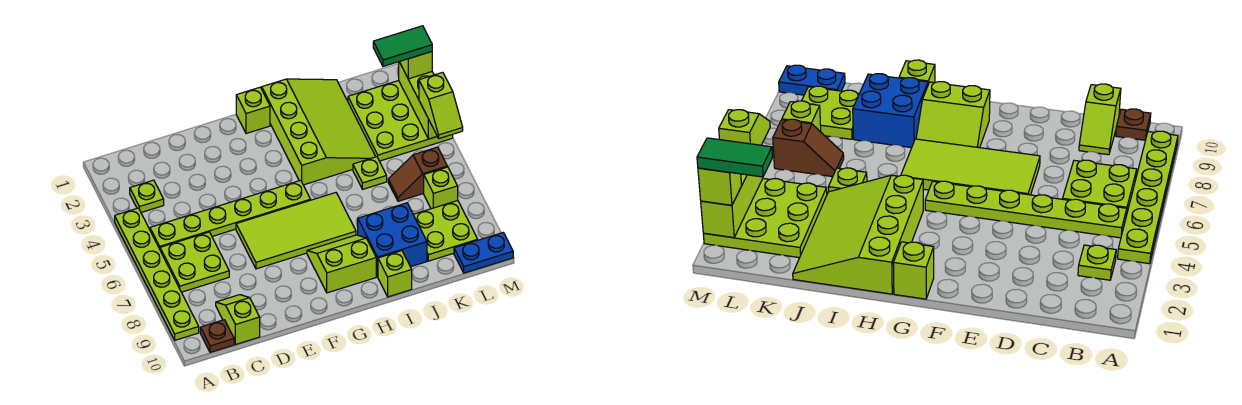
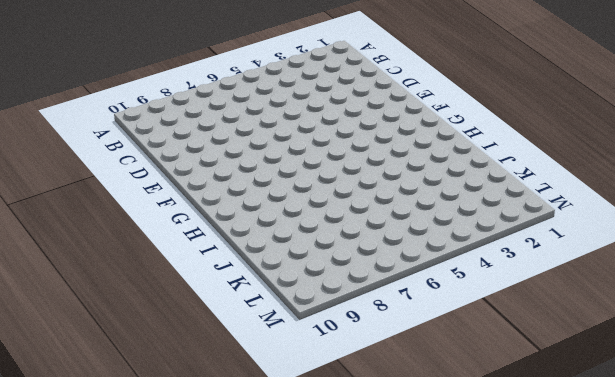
none -> lime 1x6 plate [115,208,199,340]
none -> lime 1x1 plate [130,180,164,213]
none -> lime 1x6 plate [150,180,311,249]

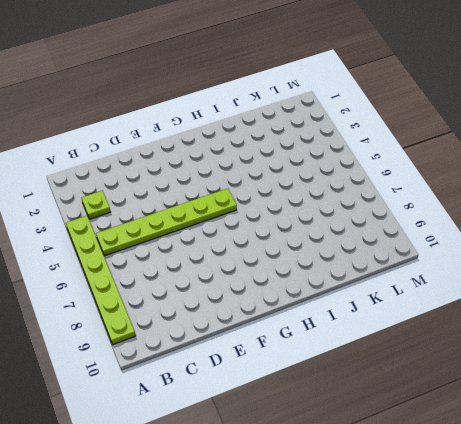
none -> lime 2x2 plate [160,232,229,292]
none -> brown 1x1 plate [200,320,234,352]
none -> lime 1x2 slope [216,295,260,345]

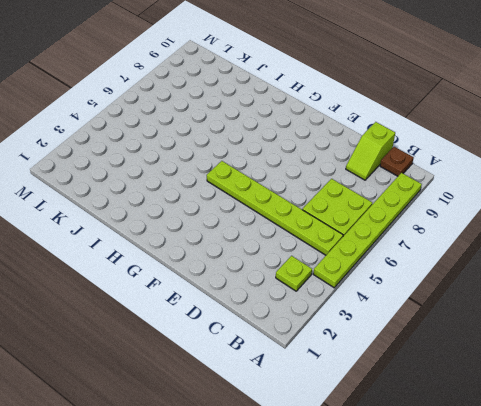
none -> lime 2x4 tile [236,193,356,269]
none -> lime 1x1 brick [236,87,270,134]
none -> lime 2x2 slope [307,235,376,293]

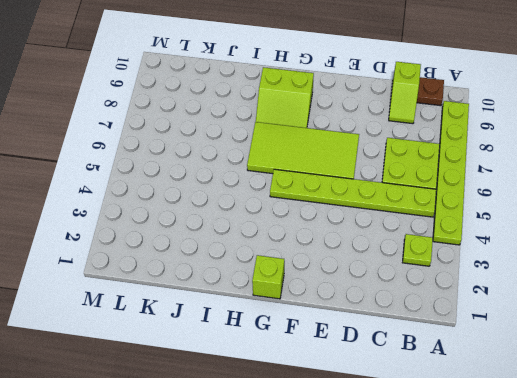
none -> lime 3x4 slope [262,79,376,185]
none -> blue 2x2 brick [358,203,427,277]
none -> lime 1x1 brick [378,251,412,297]

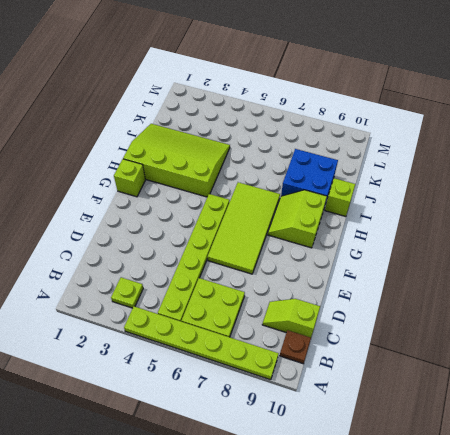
none -> lime 1x1 plate [353,157,387,189]
none -> lime 3x3 plate [348,81,453,161]
none -> brown 1x2 slope [388,147,447,201]

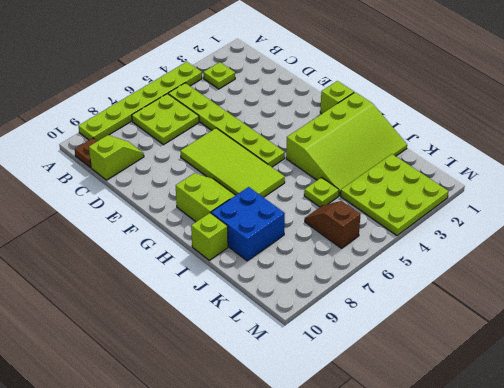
none -> lime 2x2 plate [413,201,478,261]
none -> lime 1x1 brick [424,167,458,209]
none -> blue 1x2 plate [454,233,513,273]

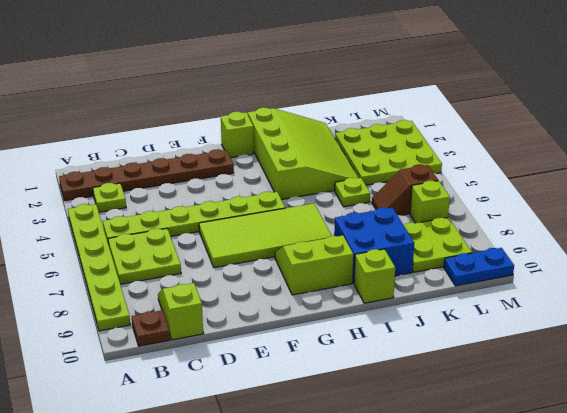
brown 1x6 plate [59,149,234,201] -> none
none -> lime 1x3 brick [399,62,437,139]
none -> lime 1x1 brick [400,52,432,79]
none -> lime 1x2 slope [419,72,463,138]

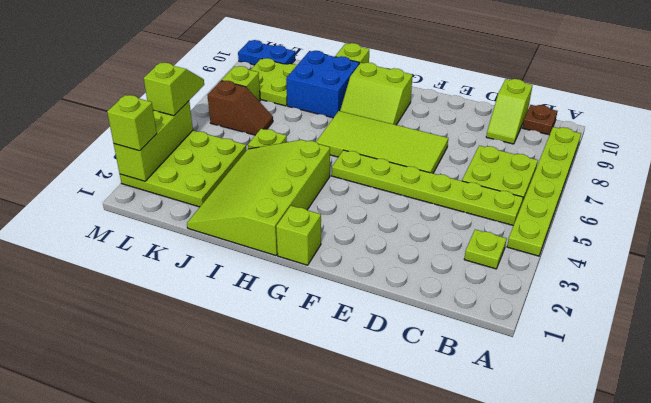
none -> green 1x2 tile [373,26,432,66]

